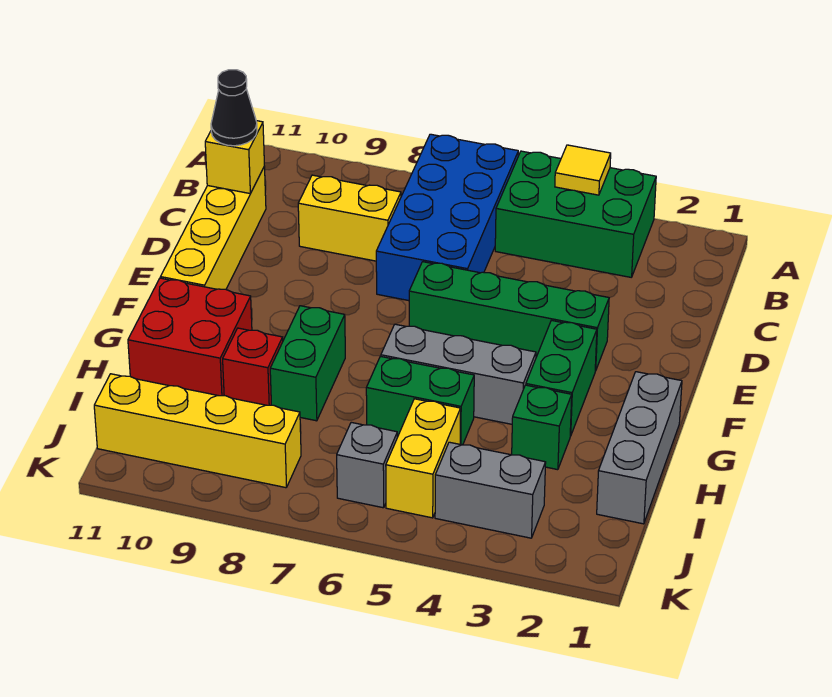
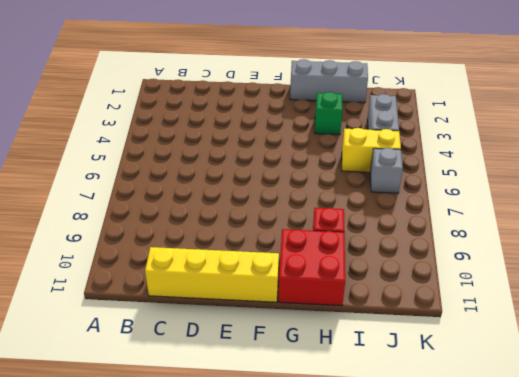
none -> green 2x3 brick [495,151,656,277]
none -> blue 2x4 brick [376,134,518,301]
none -> yellow 1x2 brick [298,175,401,261]

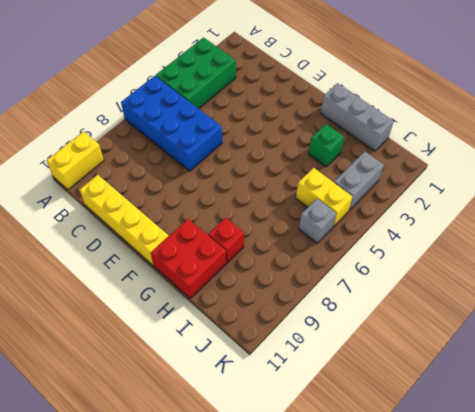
yellow 1x2 brick [46,131,104,190] -> yellow 1x2 brick moved to [298,175,401,261]
none -> green 1x4 brick [409,262,609,371]
none -> green 1x2 brick [526,320,597,436]
none -> grey 1x3 brick [381,324,536,424]

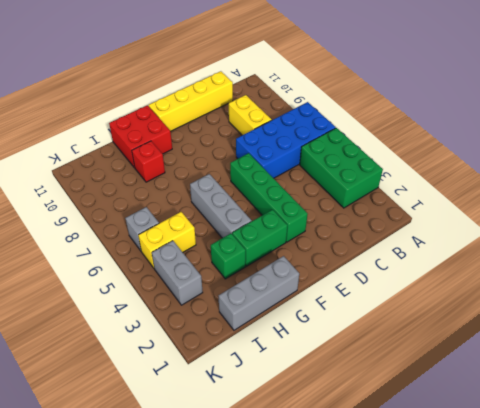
none -> green 1x2 brick [270,306,345,421]
none -> green 1x2 brick [366,356,474,445]
none -> yellow 1x4 brick [94,374,301,488]

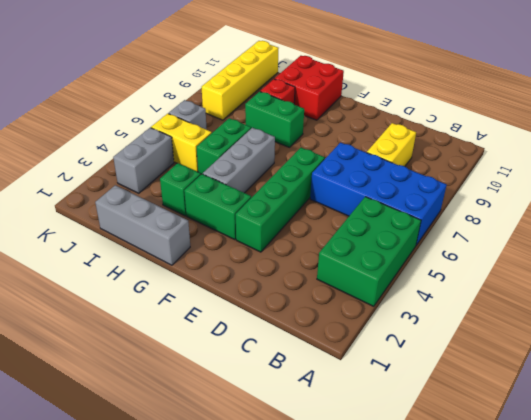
none -> yellow 1x4 brick [161,167,266,289]
none -> yellow 1x1 tile [555,145,611,195]
none -> yellow 1x1 brick [205,121,264,193]

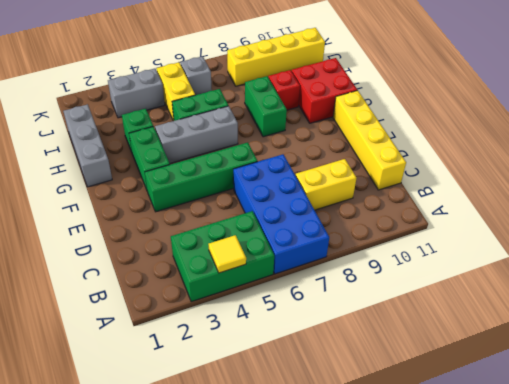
none -> yellow 1x1 brick [205,121,264,193]
none -> black 1x1 cone [211,70,257,146]

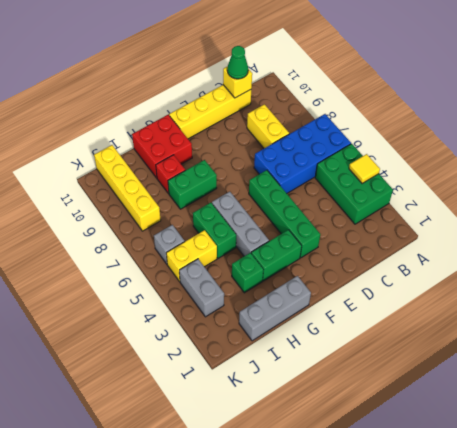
green 1x1 cone [227,46,248,79] -> black 1x1 cone [211,70,257,146]

